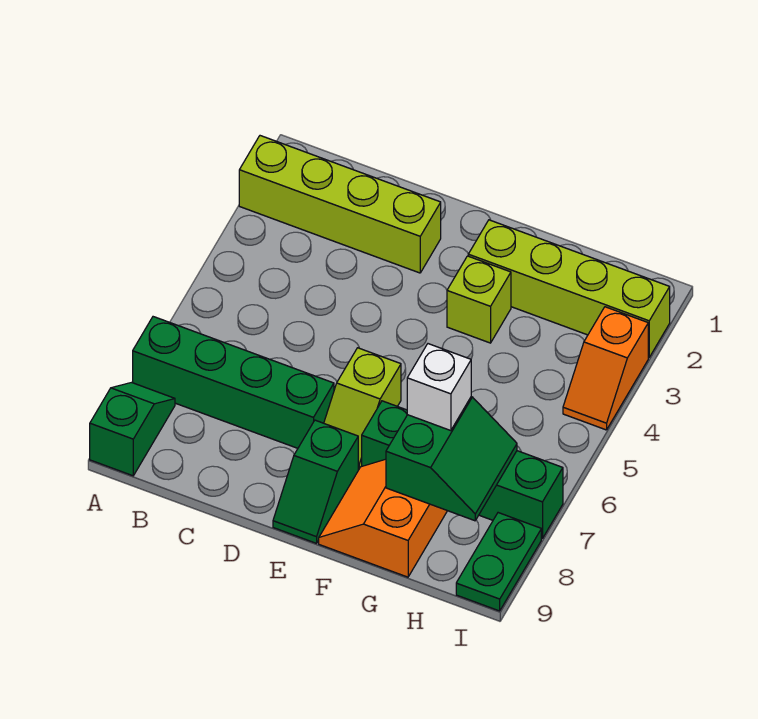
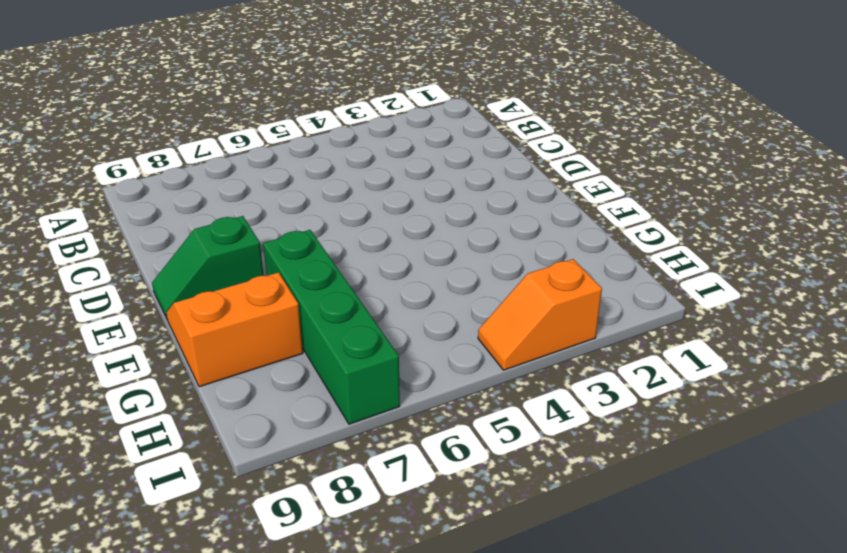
none -> lime 1x4 brick [239,136,441,273]
none -> green 1x4 brick [133,317,334,448]
none -> green 1x2 slope [90,383,175,476]

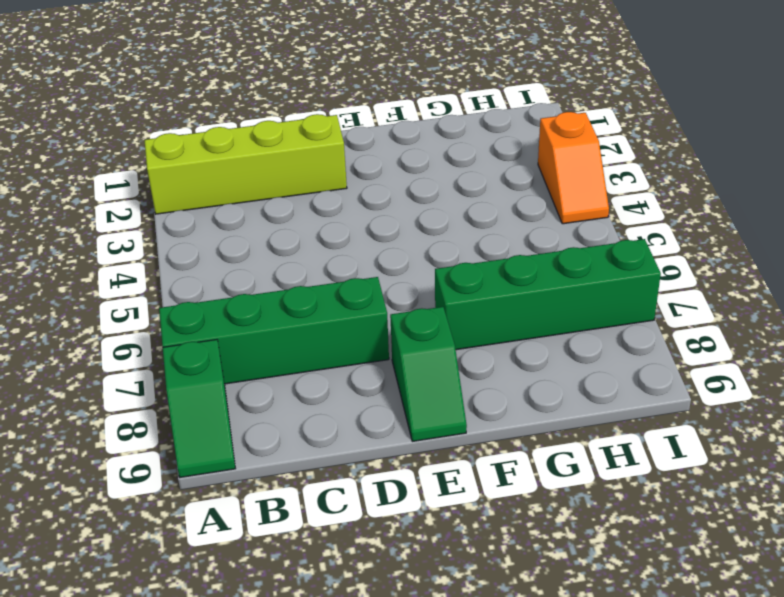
green 1x2 slope [163,340,235,477] -> green 1x2 slope turned to [90,383,175,476]
none -> lime 1x2 slope [324,348,401,470]
none -> lime 1x4 brick [468,220,670,357]
none -> lime 1x1 brick [447,256,511,343]

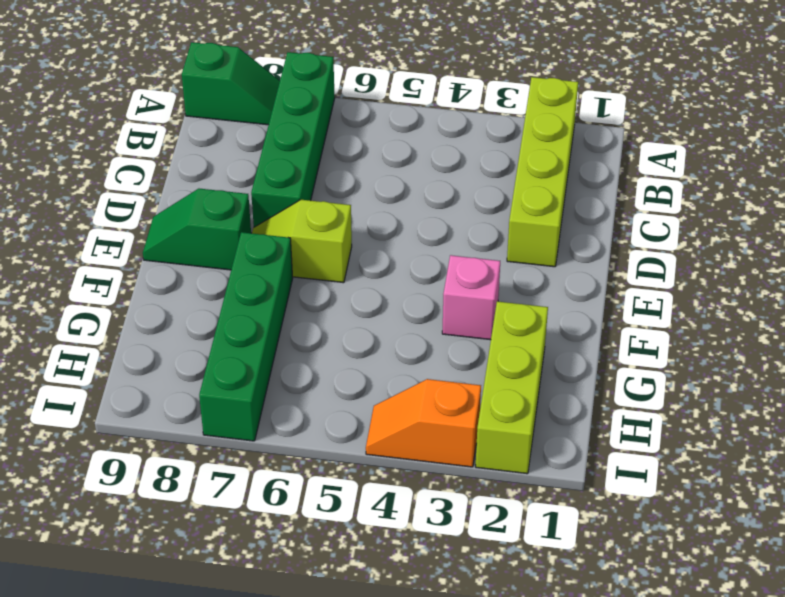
pink 1x1 brick [442,255,500,340] -> lime 1x1 brick [447,256,511,343]
lime 1x3 brick [476,301,548,474] -> lime 1x4 brick [468,220,670,357]
none -> orange 2x2 slope [319,459,447,577]
none -> green 1x2 plate [456,513,541,611]
none -> green 2x2 slope [386,397,517,521]

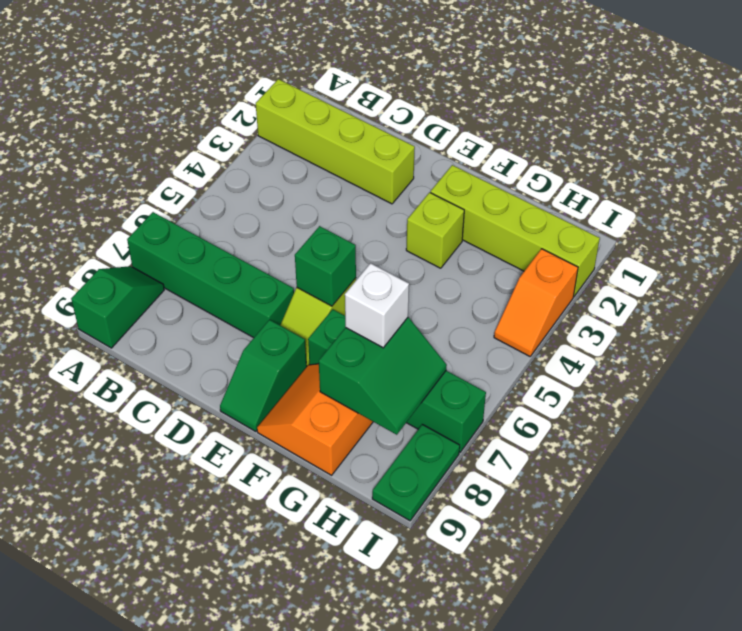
green 1x1 brick [295,226,356,306] -> none

